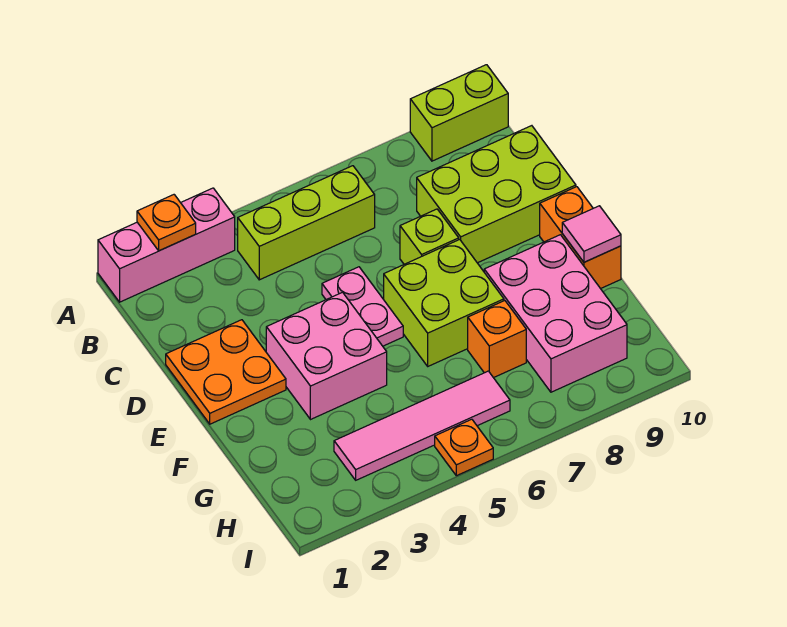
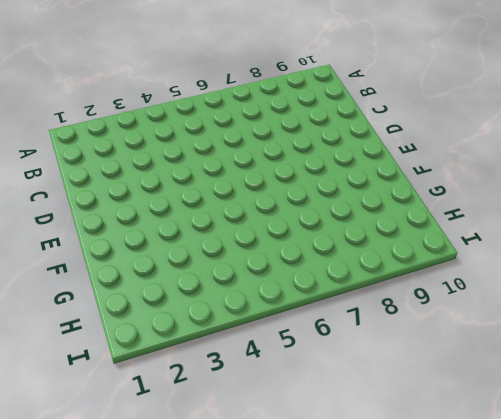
none -> pink 1x3 brick [98,188,235,302]
none -> lime 1x2 brick [410,65,508,161]
none -> lime 1x3 brick [238,166,375,280]

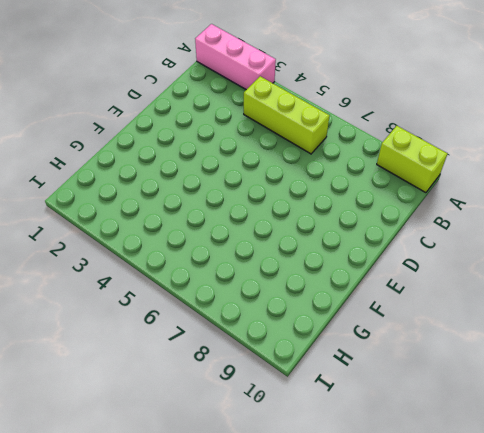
none -> lime 2x3 brick [417,126,576,263]
none -> orange 2x2 plate [166,320,286,424]
none -> pink 1x2 plate [322,267,403,346]

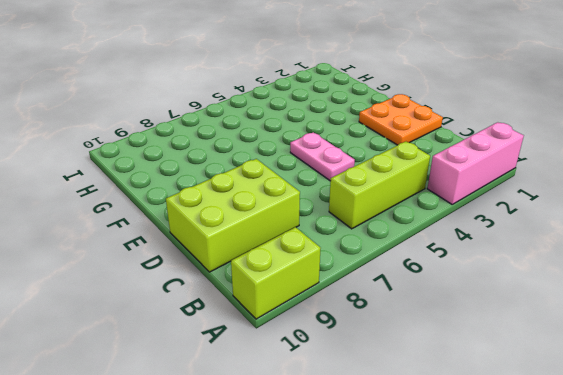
none -> lime 1x1 brick [400,209,459,264]
none -> pink 2x2 brick [266,292,387,420]
none -> lime 2x2 brick [384,239,504,366]

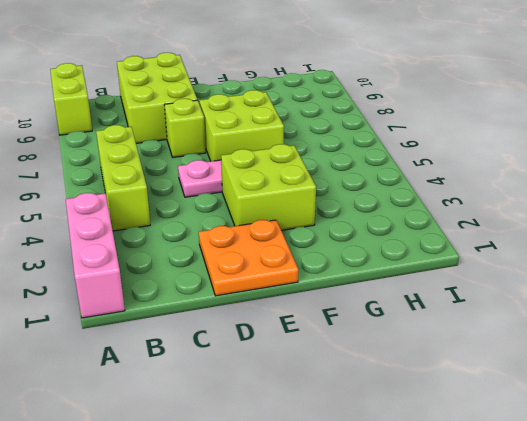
lime 2x2 brick [221,144,316,230] -> pink 2x2 brick [266,292,387,420]
none -> orange 1x2 brick [540,187,621,289]
none -> pink 2x3 brick [484,235,627,392]
none -> orange 1x1 brick [468,301,526,378]

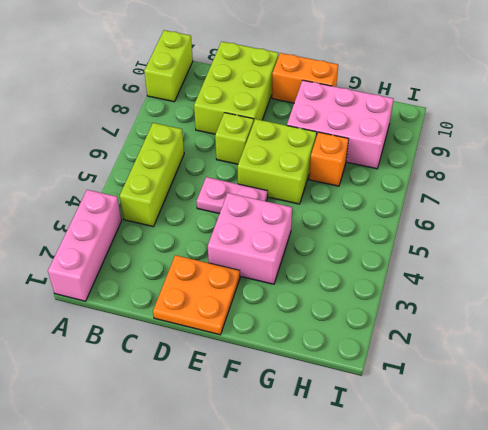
none -> pink 1x4 tile [334,371,510,480]
none -> orange 1x1 plate [435,419,493,476]
none -> orange 1x1 plate [137,195,196,251]

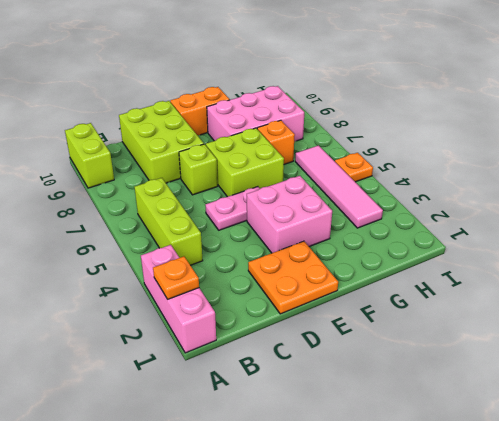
none -> pink 1x1 tile [562,206,621,262]

